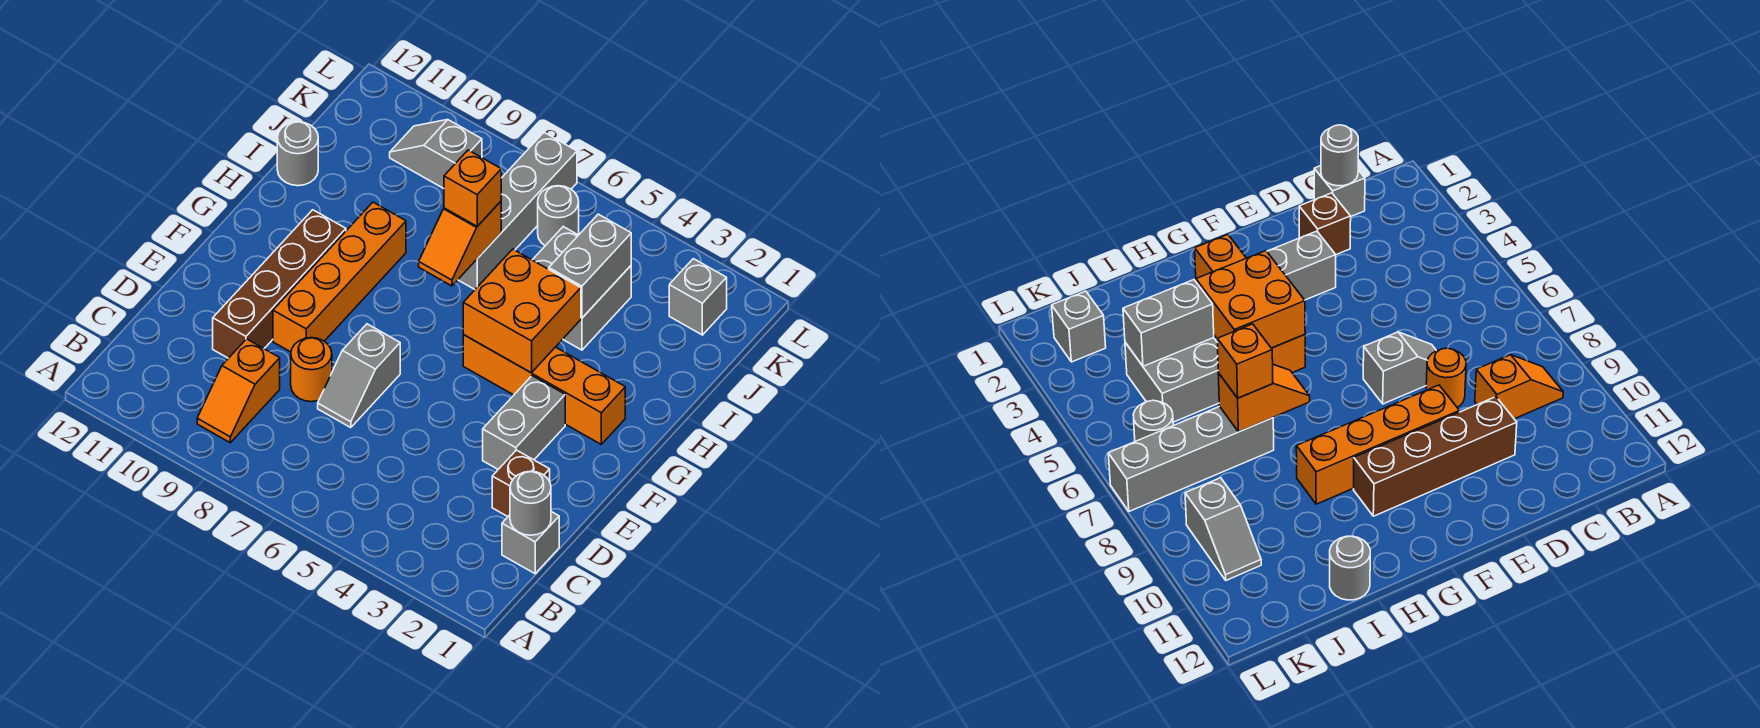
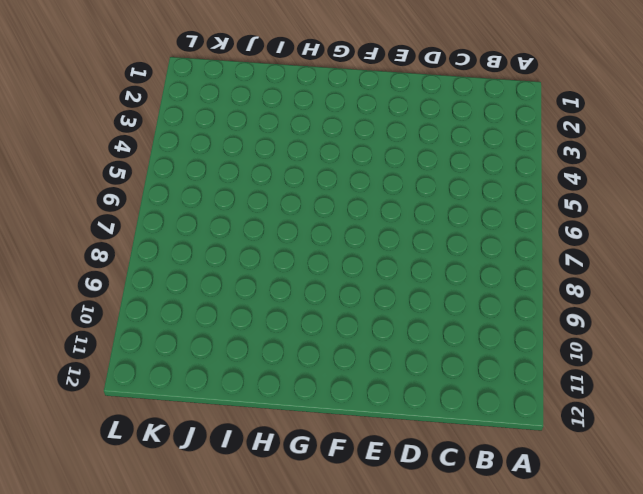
none -> orange 1x2 slope [197,339,280,443]
none -> grey 1x1 brick [502,512,559,574]
none -> brown 1x1 brick [492,450,550,517]

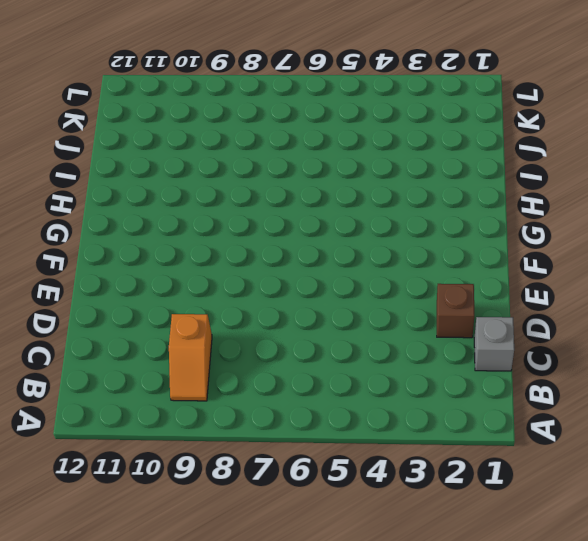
none -> grey 1x2 slope [318,324,400,428]
none -> orange 1x1 round brick [291,338,332,402]
none -> brown 1x4 brick [213,210,346,358]

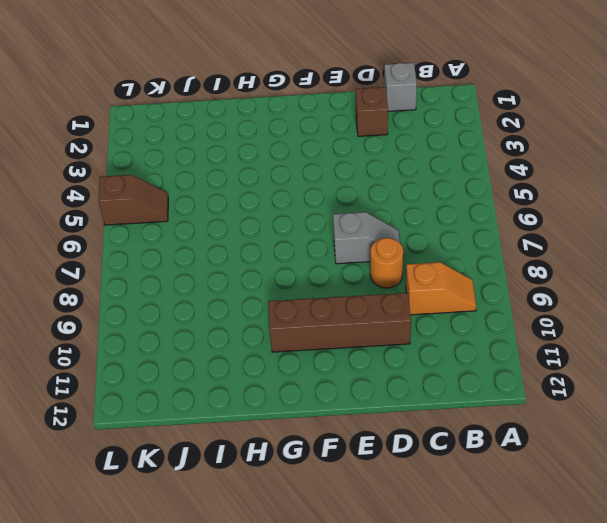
brown 1x2 slope [98,175,168,225] -> none
none -> grey 1x2 brick [483,376,565,469]
none -> orange 1x4 brick [273,202,406,352]
none -> orange 1x4 brick [463,335,625,444]

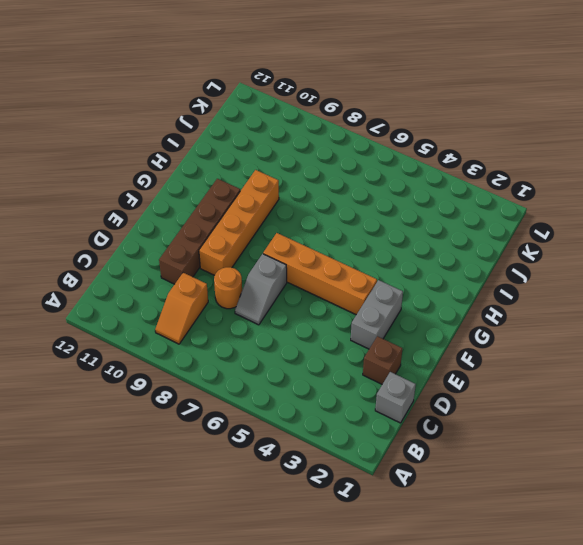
orange 1x4 brick [263,233,377,315] -> orange 1x4 brick moved to [463,335,625,444]
none -> grey 2x2 brick [533,227,631,350]
none -> grey 1x4 brick [458,133,577,289]
none -> grey 1x1 round brick [277,122,318,186]

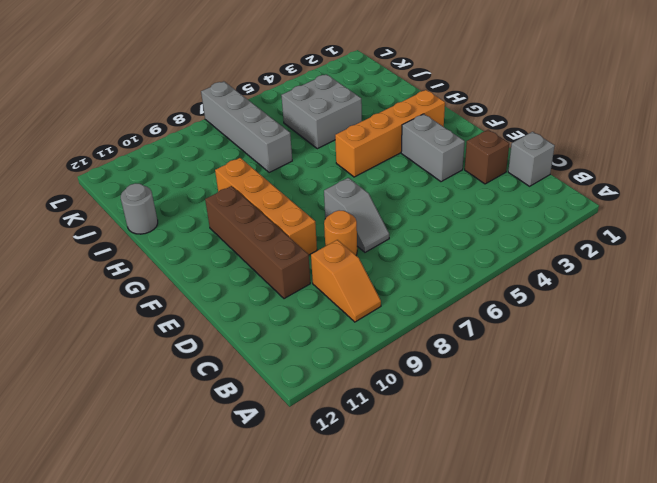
none -> grey 1x1 brick [669,259,727,335]
none -> grey 1x1 round brick [538,186,579,246]
none -> grey 1x2 slope [390,120,482,189]

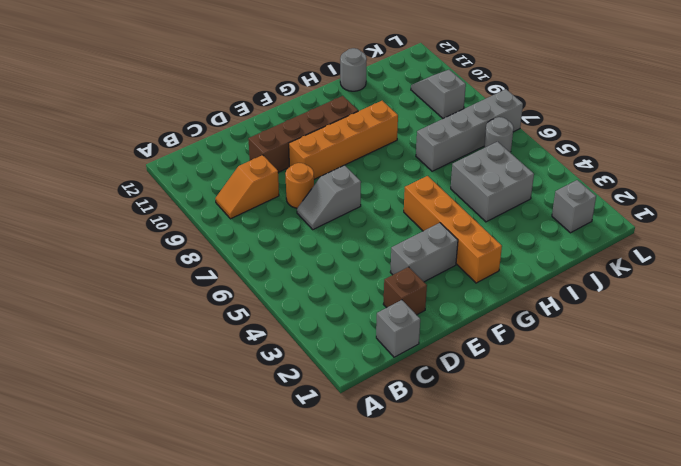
none -> grey 1x1 round brick [510,471,551,535]
none -> orange 2x2 brick [463,249,581,373]
none -> orange 1x2 slope [419,201,501,286]

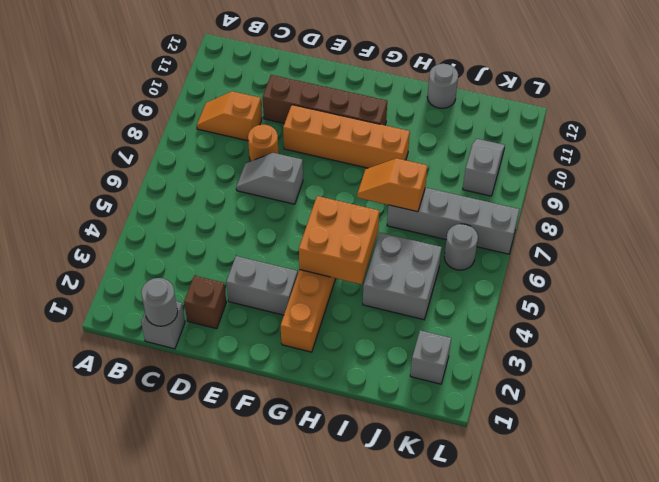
none -> grey 1x2 brick [549,214,631,318]
none -> orange 1x1 brick [444,150,501,226]

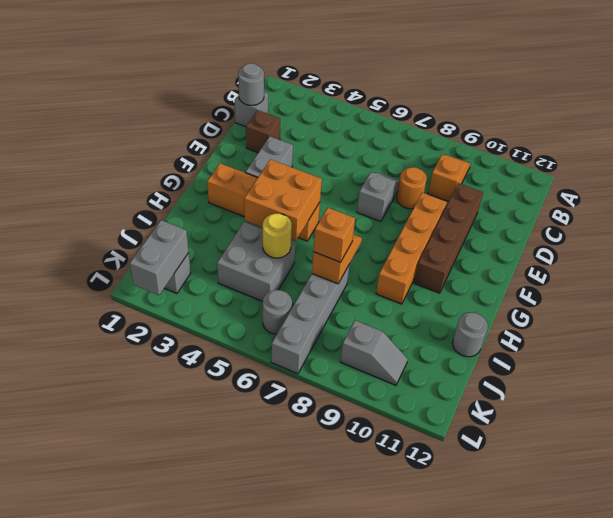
yellow 1x1 round brick [263,214,292,258] -> none
grey 1x2 brick [130,220,189,295] -> grey 1x2 brick moved to [549,214,631,318]

